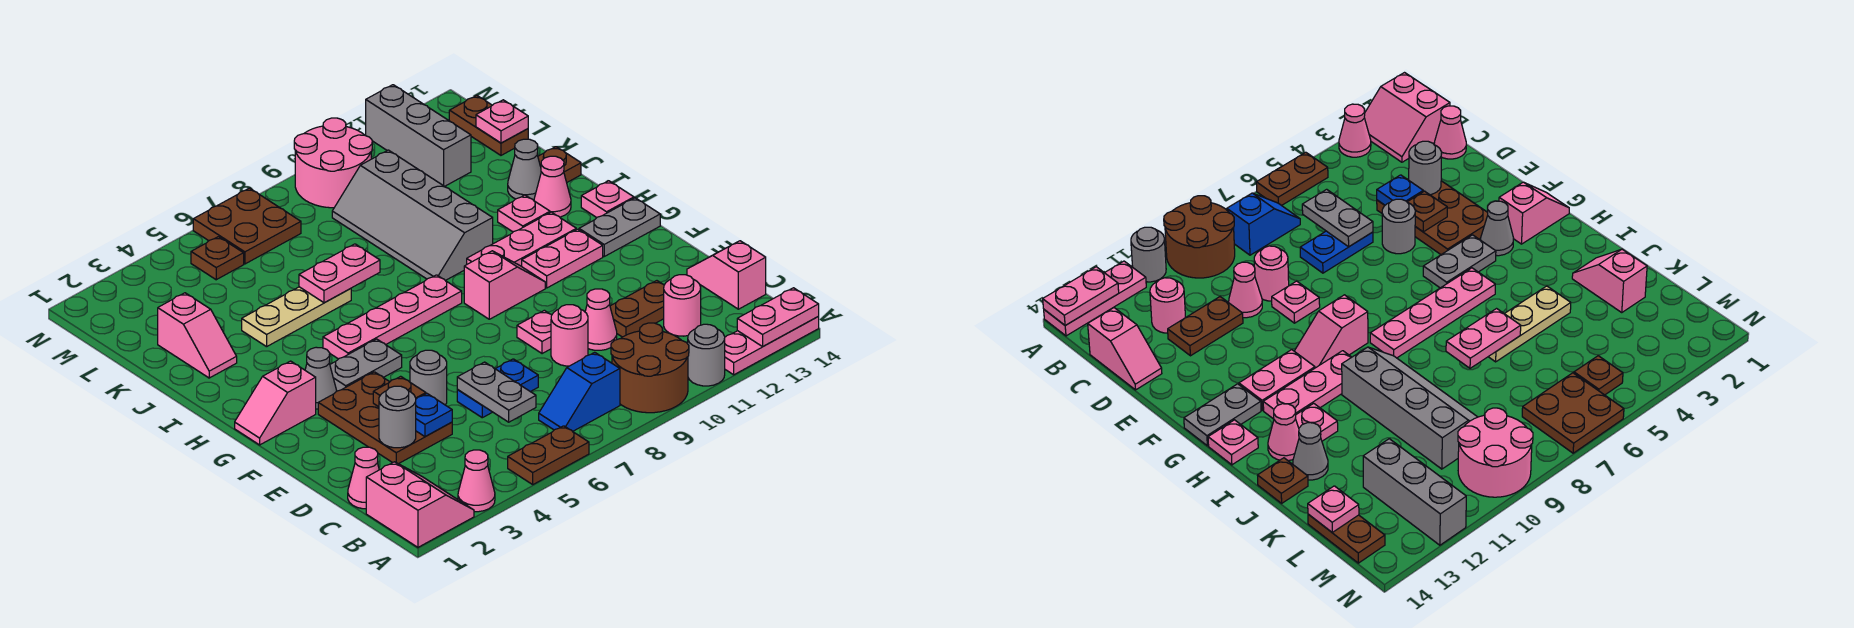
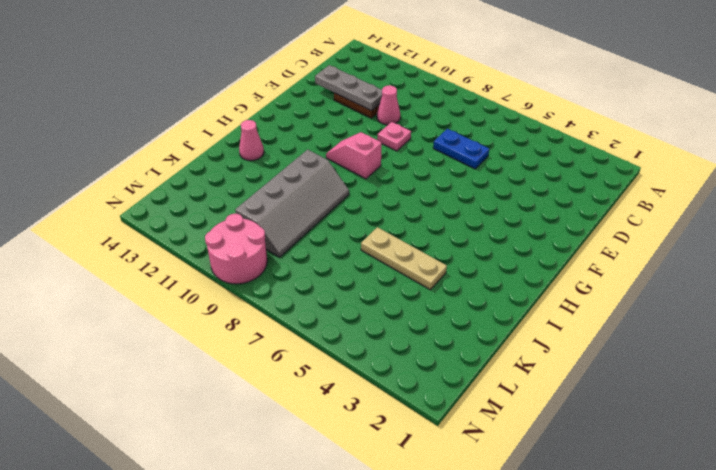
grey 1x3 plate [315,65,382,111] -> none
none -> pink 2x2 slope [366,462,474,547]
none -> pink 1x1 cone [458,450,495,512]
none -> brown 1x2 plate [508,426,589,484]
none -> brown 2x2 round brick [611,323,689,413]

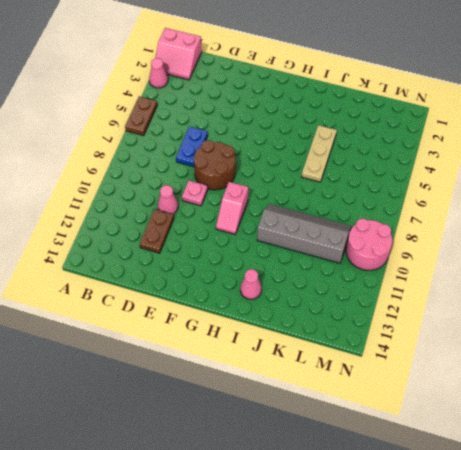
brown 2x2 round brick [194,140,235,190] -> brown 2x2 round brick moved to [611,323,689,413]
none -> grey 1x1 round brick [688,324,725,386]
none -> pink 1x3 plate [725,317,819,375]
none -> blue 1x2 slope [539,352,620,431]
none -> pink 1x1 cone [348,447,379,509]

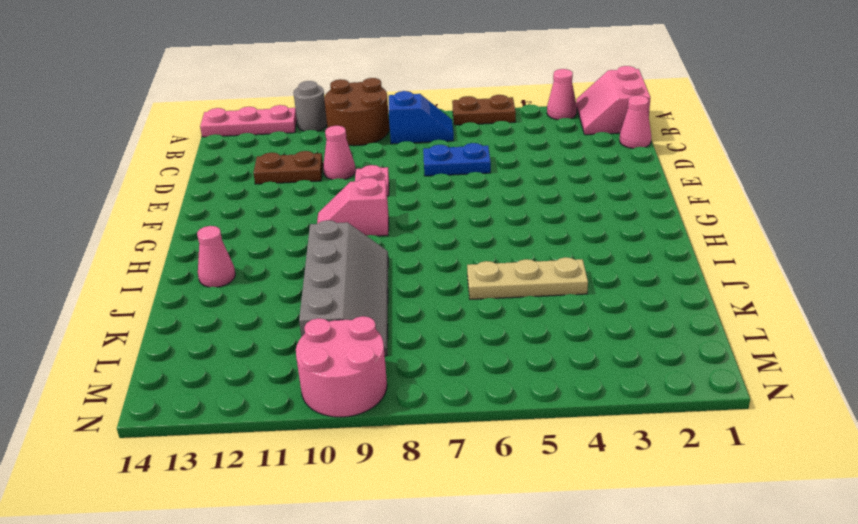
none -> pink 1x1 round brick [664,275,701,336]
none -> pink 1x2 slope [687,241,766,309]
none -> brown 2x3 plate [318,372,452,464]
none -> pink 1x1 round brick [551,305,588,366]

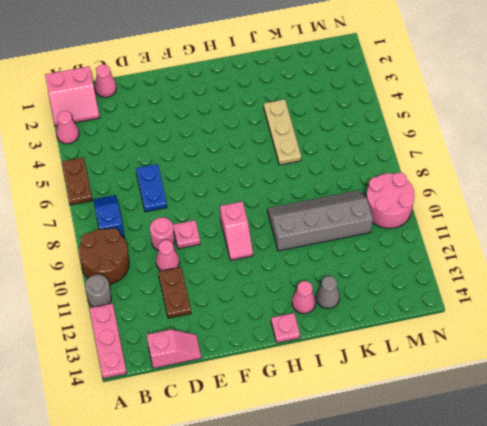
none -> pink 1x1 round brick [664,275,701,336]
none -> brown 2x3 plate [318,372,452,464]
none -> grey 1x1 round brick [410,350,447,405]
none -> pink 1x2 slope [235,361,316,445]

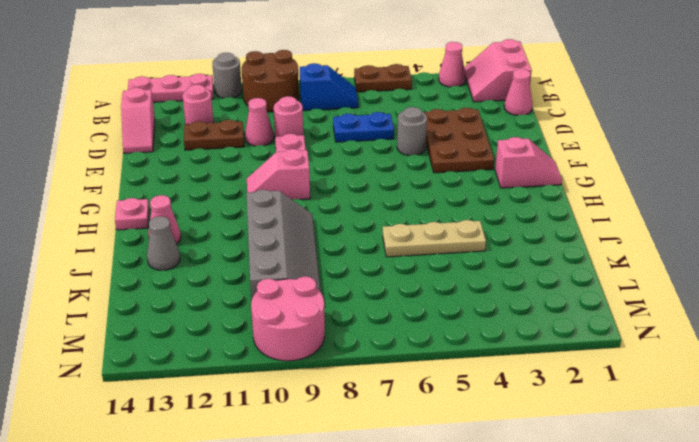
none -> grey 1x1 cone [305,347,337,409]
none -> grey 1x2 plate [330,339,402,391]
none -> pink 1x2 plate [522,229,603,288]
none -> grey 1x2 plate [579,198,660,256]

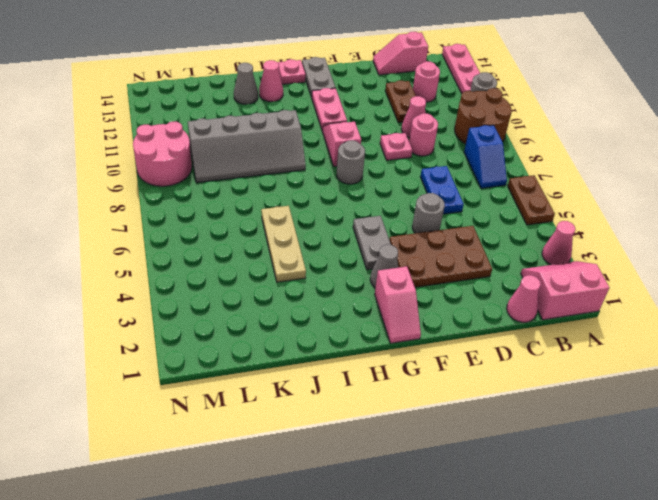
grey 1x1 round brick [337,140,365,184] -> grey 1x1 round brick moved to [379,386,416,448]
none -> pink 1x4 plate [323,275,462,359]
none -> pink 1x3 plate [467,212,576,266]
none -> pink 1x1 plate [498,195,550,232]
none -> pink 1x2 slope [158,293,237,378]

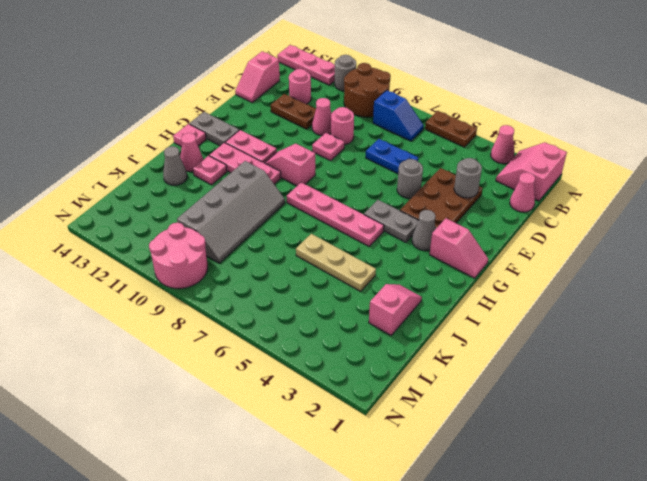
none -> brown 1x1 plate [538,147,581,182]
none -> grey 1x3 brick [366,85,471,186]
none -> brown 1x2 plate [449,95,528,155]
none -> brown 1x1 plate [191,237,244,280]

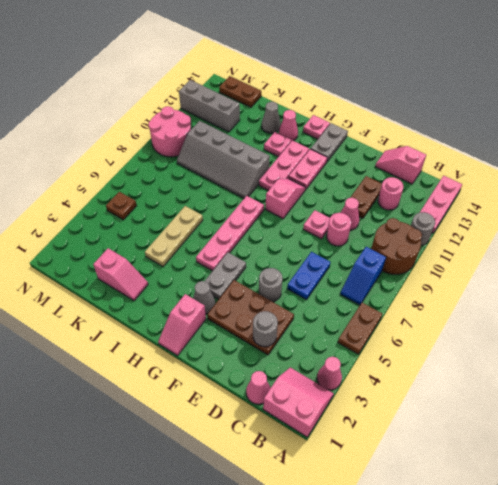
none -> brown 1x1 plate [538,147,581,182]
none -> brown 2x2 plate [193,188,301,264]
none -> pink 1x2 plate [737,288,819,347]
none -> grey 1x2 plate [457,362,536,422]

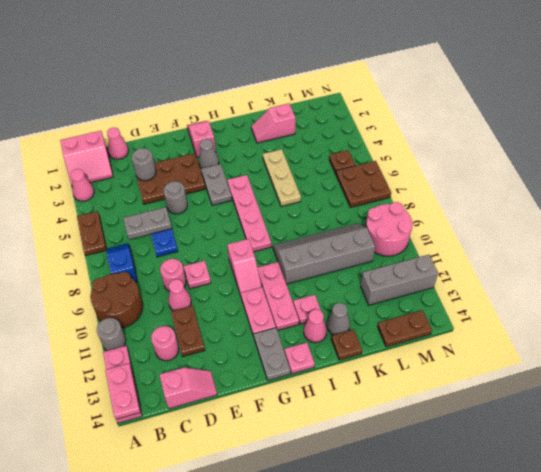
none -> blue 1x1 plate [416,394,452,437]
none -> brown 1x1 plate [373,376,426,407]
none -> pink 1x2 plate [299,244,380,303]
none -> pink 1x1 plate [476,100,528,143]

